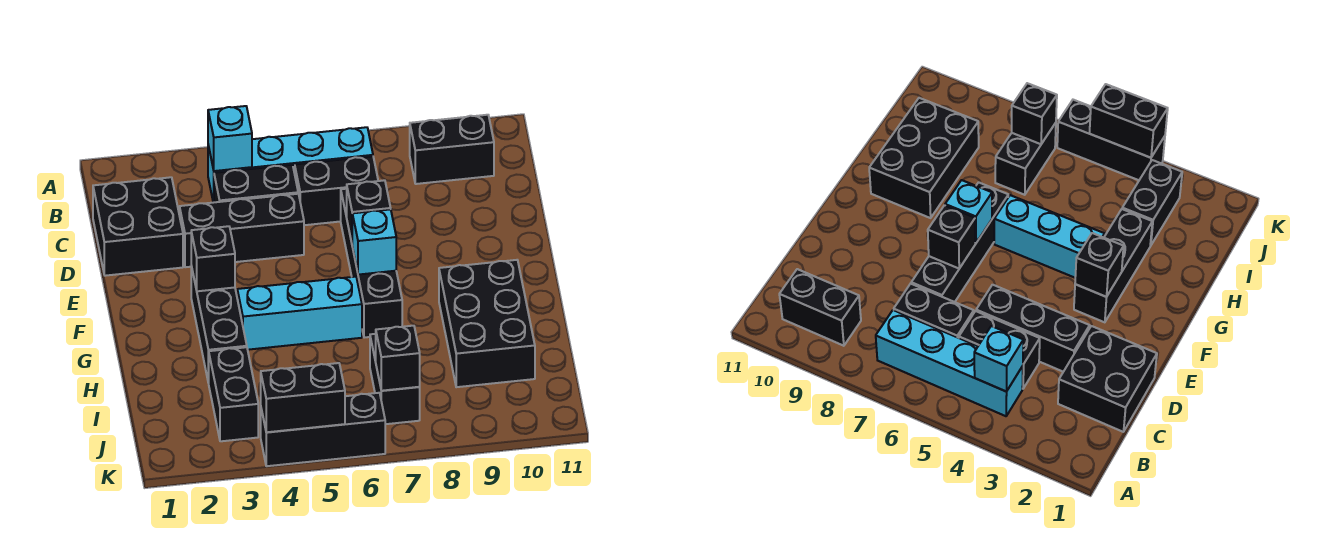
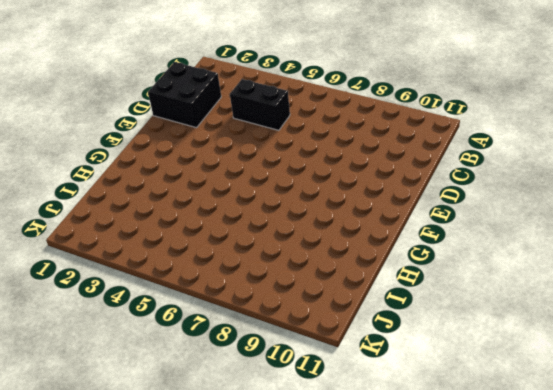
none -> cyan 1x4 brick [208,127,373,203]
none -> black 1x2 brick [410,115,494,184]
none -> black 1x2 brick [295,156,378,225]

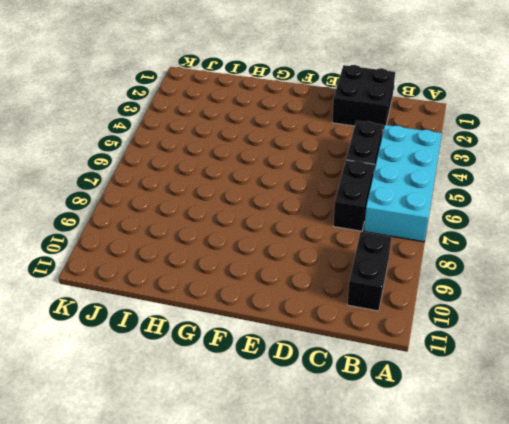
cyan 2x4 brick [364,125,442,242] -> cyan 1x4 brick [208,127,373,203]
none -> black 1x3 brick [180,194,304,267]
none -> black 1x4 brick [341,189,402,338]
none -> black 1x3 brick [191,266,247,383]

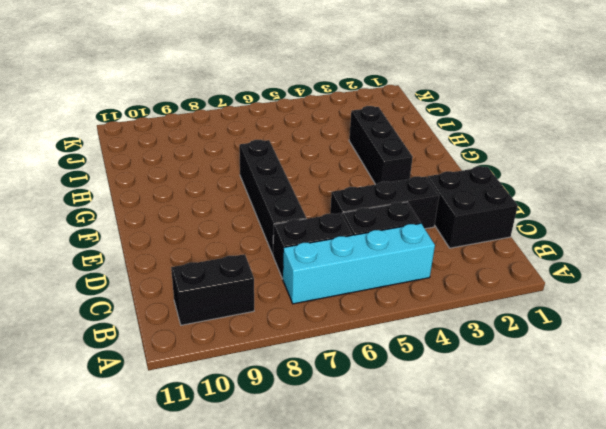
none -> cyan 1x3 brick [237,277,362,350]
none -> black 2x3 brick [439,260,535,387]
none -> black 1x2 brick [209,347,258,441]

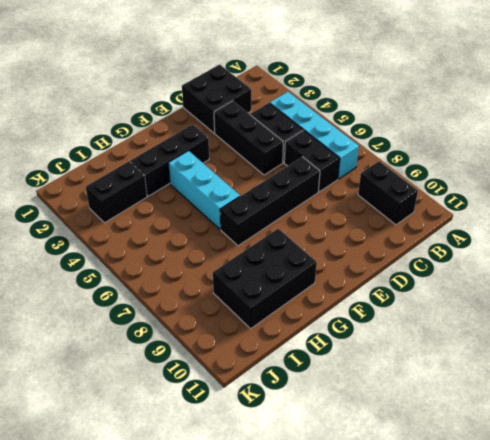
none -> black 1x2 brick [370,334,420,424]
none -> black 1x3 brick [261,393,385,466]
none -> cyan 1x1 brick [208,106,252,171]

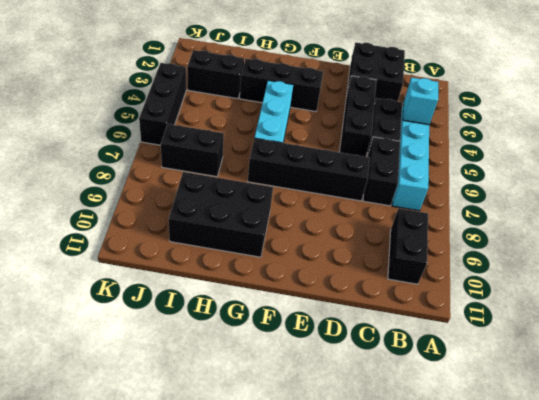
none -> black 1x1 brick [347,180,391,243]
none -> black 1x1 brick [191,226,235,291]
none -> cyan 1x1 brick [352,209,396,275]

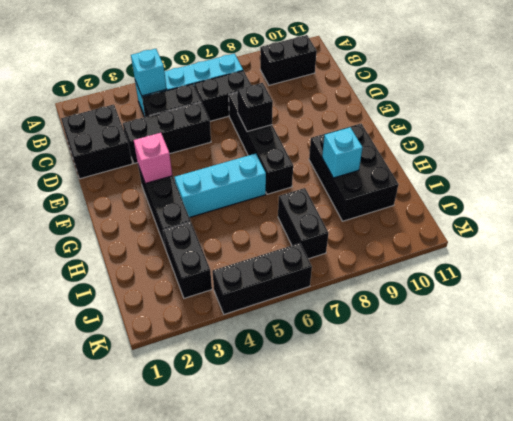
pink 1x1 brick [134,133,172,184] -> black 1x1 brick [191,226,235,291]
cyan 1x1 brick [322,127,363,178] -> cyan 1x1 brick moved to [352,209,396,275]
none -> black 1x1 brick [376,326,420,391]
none -> black 1x2 brick [261,363,345,432]

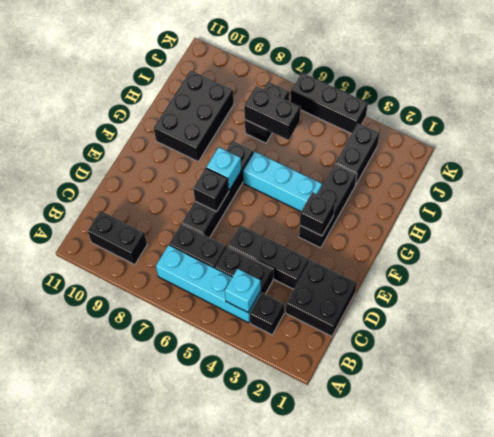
black 1x1 brick [250,292,284,335] -> black 1x1 brick moved to [376,326,420,391]
black 1x2 brick [244,86,301,140] -> black 1x2 brick moved to [261,363,345,432]

